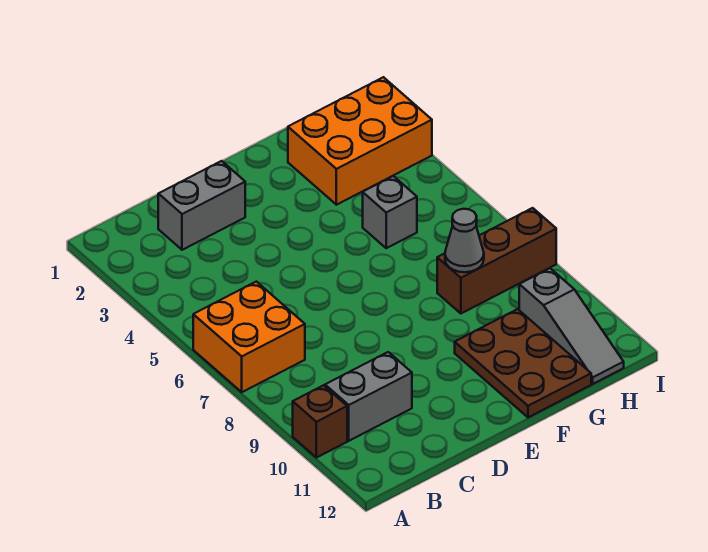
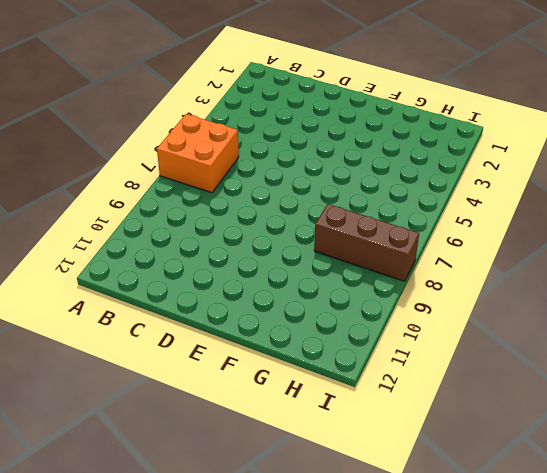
none -> brown 1x1 brick [293,385,347,458]
none -> grey 1x2 brick [325,352,412,441]

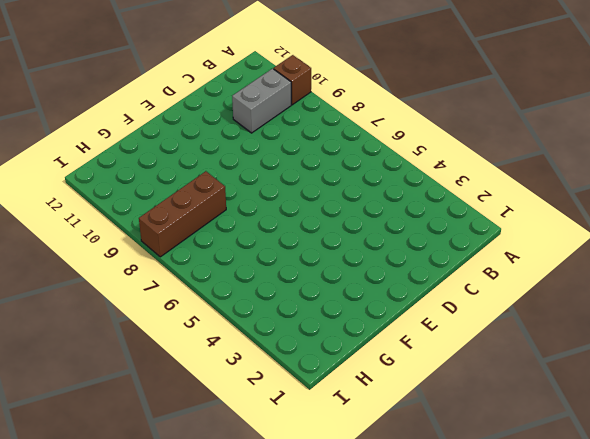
none -> orange 2x2 brick [193,282,305,392]
none -> grey 1x2 brick [158,161,245,250]

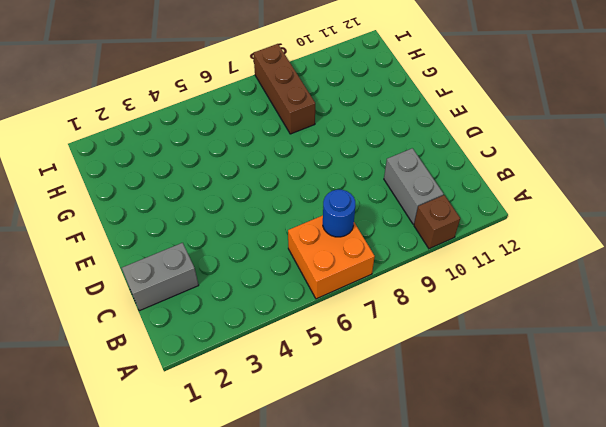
blue 1x1 round brick [323,190,355,237] -> none
grey 1x2 brick [122,243,199,311] -> grey 1x2 brick turned to [158,161,245,250]
none -> brown 2x3 plate [455,309,591,417]
none -> orange 2x3 brick [288,77,432,205]

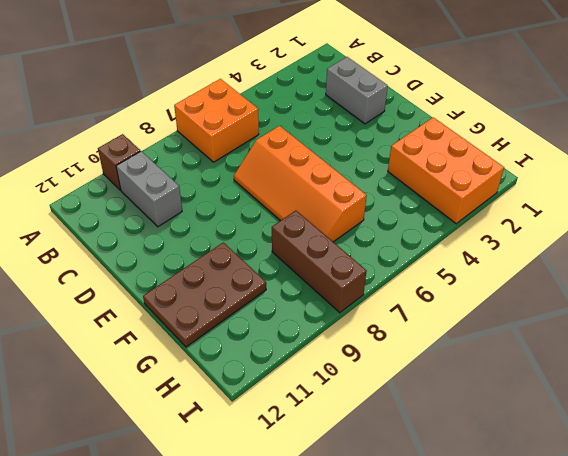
orange 2x4 slope [234,126,367,242] -> none
none -> grey 1x1 brick [363,176,417,248]
none -> grey 1x3 slope [519,268,624,384]

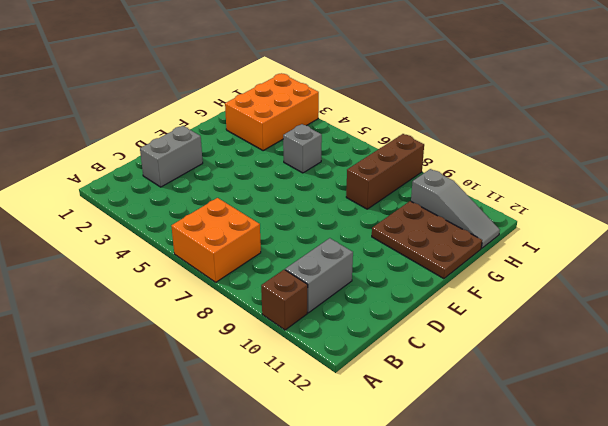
none -> grey 1x1 cone [445,209,484,272]

